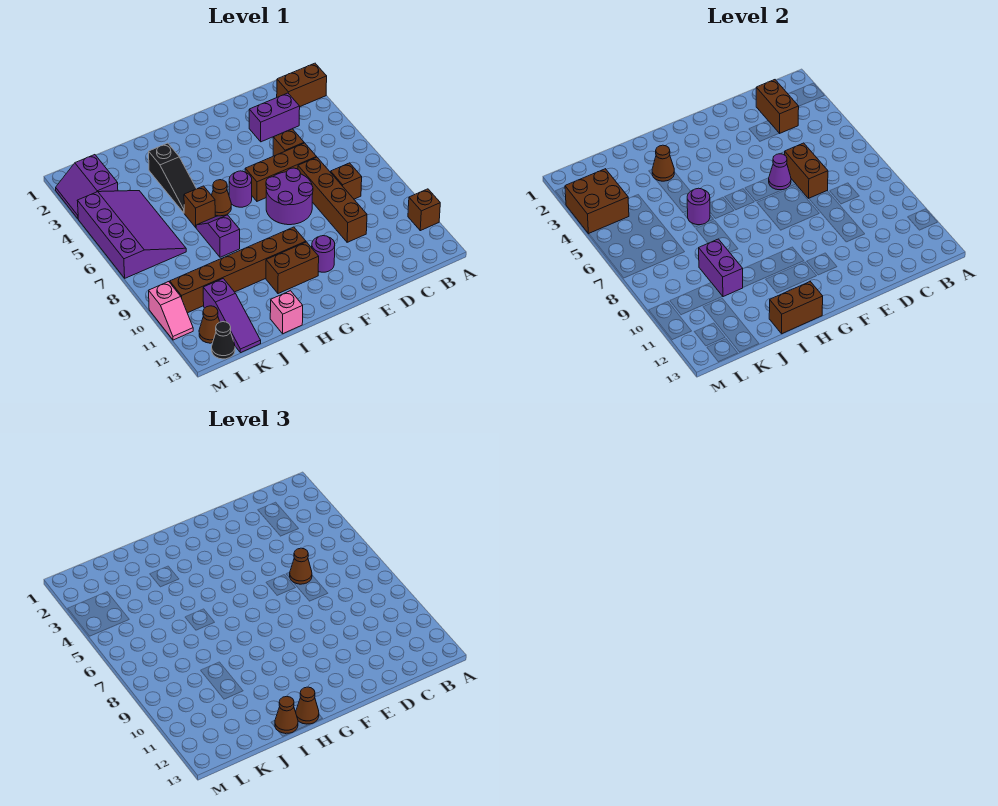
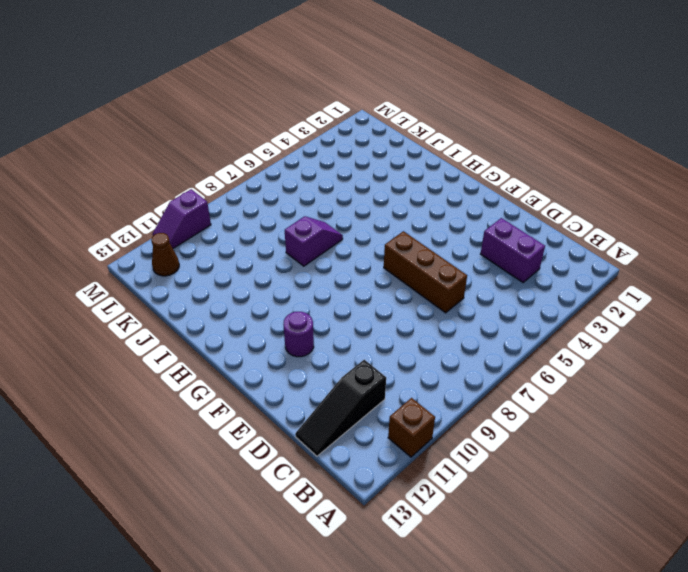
black 1x3 slope [295,360,386,456] -> black 1x3 slope moved to [149,143,196,213]
purple 1x2 slope [153,189,211,248] -> pink 1x2 slope [149,282,193,340]
none -> brown 1x2 brick [277,63,327,106]
none -> brown 1x1 brick [331,163,362,199]
none -> brown 1x1 brick [273,129,304,156]
none -> brown 1x4 brick [298,157,367,242]

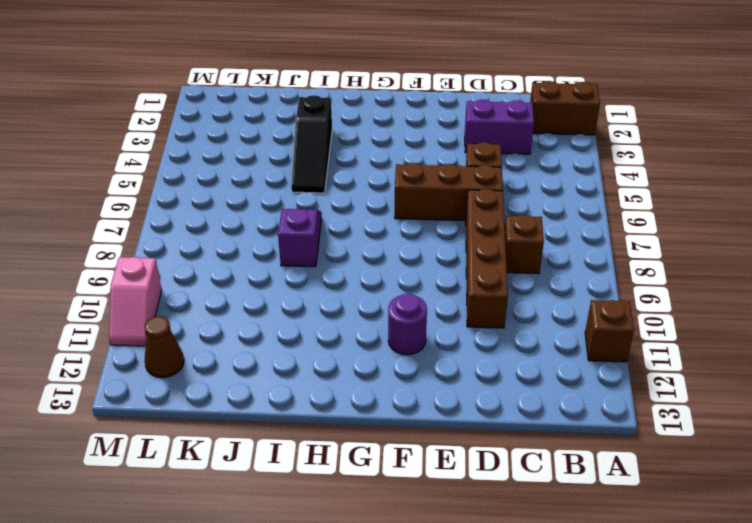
none -> purple 2x2 round brick [266,168,313,225]
none -> purple 1x1 round brick [229,171,252,207]
none -> brown 1x6 brick [170,227,306,313]
none -> brown 1x2 brick [266,242,319,294]

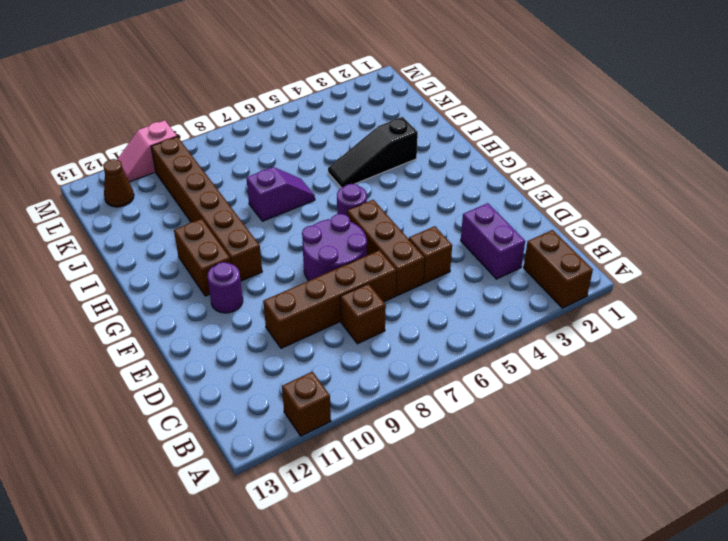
none -> brown 1x1 cone [212,180,231,216]
none -> brown 1x1 brick [184,186,215,227]
none -> pink 1x1 brick [270,291,303,334]
none -> purple 3x4 slope [77,191,186,278]

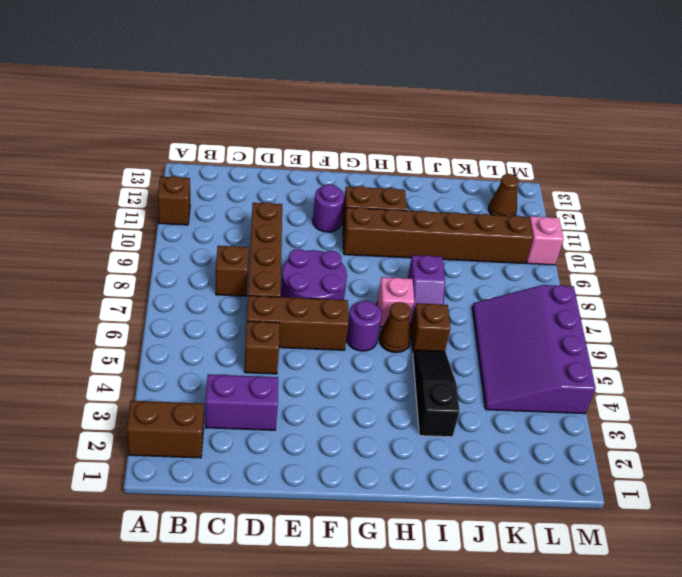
pink 1x1 brick [377,277,414,327] -> pink 1x1 brick moved to [270,291,303,334]
none -> purple 1x3 slope [203,279,261,353]
none -> purple 2x2 slope [56,155,118,219]
none -> black 1x1 cone [212,322,235,359]
none -> brown 1x2 brick [756,80,799,133]

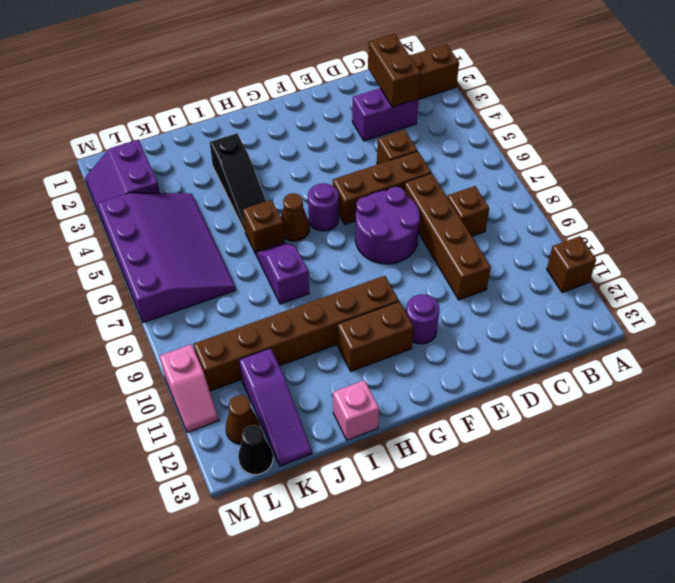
none -> brown 1x2 brick [785,143,828,198]
none -> purple 1x1 cone [769,154,791,190]
none -> brown 1x2 brick [769,282,823,334]
none -> brown 1x1 cone [652,145,674,181]

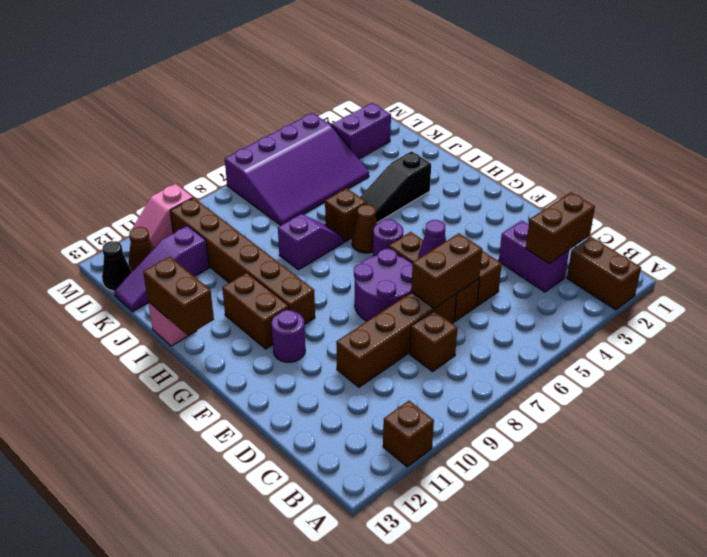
none -> brown 1x1 cone [652,145,674,181]
none -> purple 1x1 round brick [687,188,710,225]
none -> purple 1x2 brick [699,239,743,297]
none -> brown 2x2 brick [565,169,629,234]

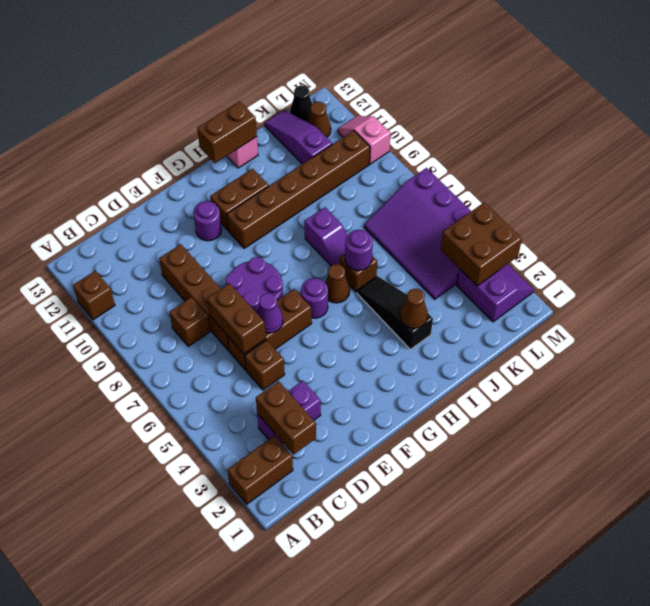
none -> purple 1x2 brick [699,239,743,297]
none -> brown 1x1 cone [290,548,312,584]
none -> brown 1x1 cone [296,687,319,724]
none -> brown 1x1 cone [275,696,298,734]

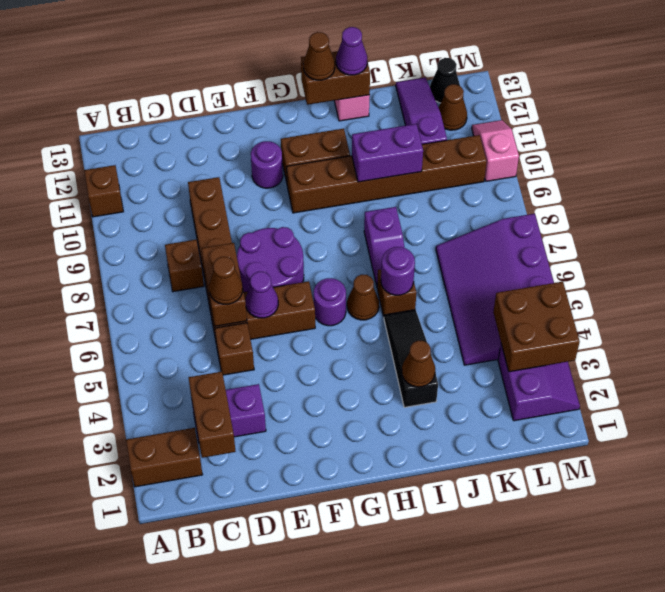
purple 1x2 brick [352,124,423,182] -> purple 1x2 brick turned to [699,239,743,297]
purple 1x1 cone [336,27,367,75] -> brown 1x1 cone [275,696,298,734]

